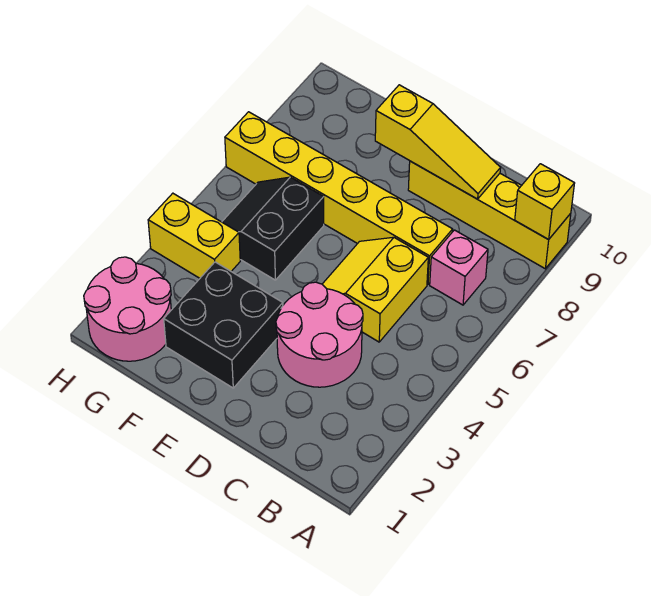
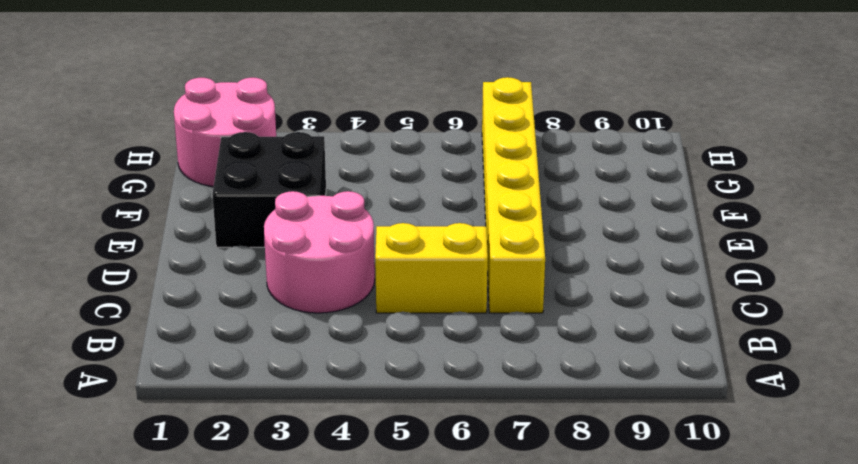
none -> yellow 1x4 brick [408,161,571,269]
none -> pink 1x1 brick [430,230,488,305]

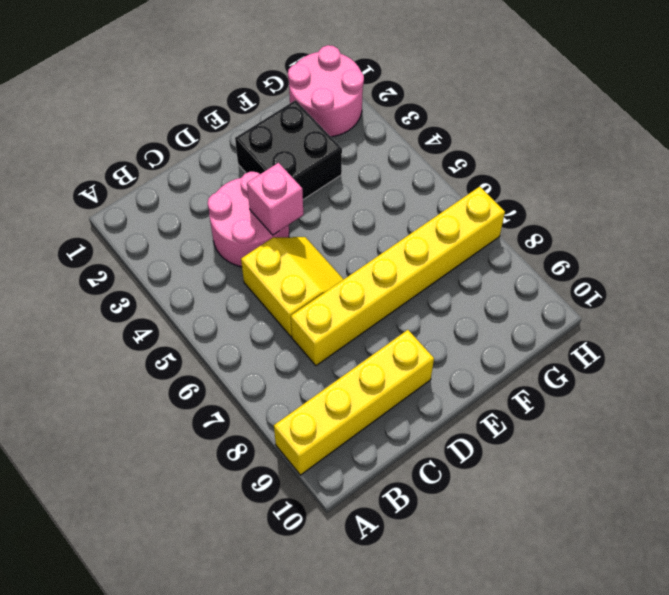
pink 1x1 brick [247,163,303,235] -> pink 1x1 brick moved to [430,230,488,305]
none -> black 2x2 slope [222,177,324,280]
none -> yellow 1x2 brick [148,193,240,278]

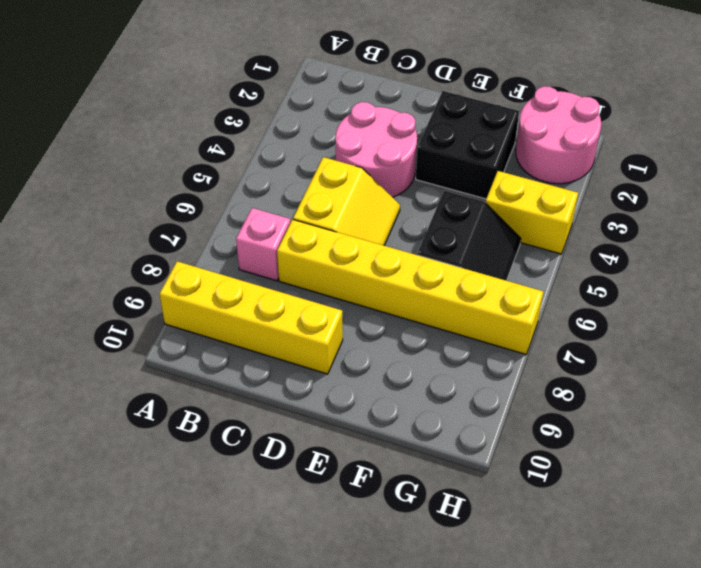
none -> yellow 1x1 brick [515,164,575,240]
none -> yellow 1x3 slope [375,85,500,199]

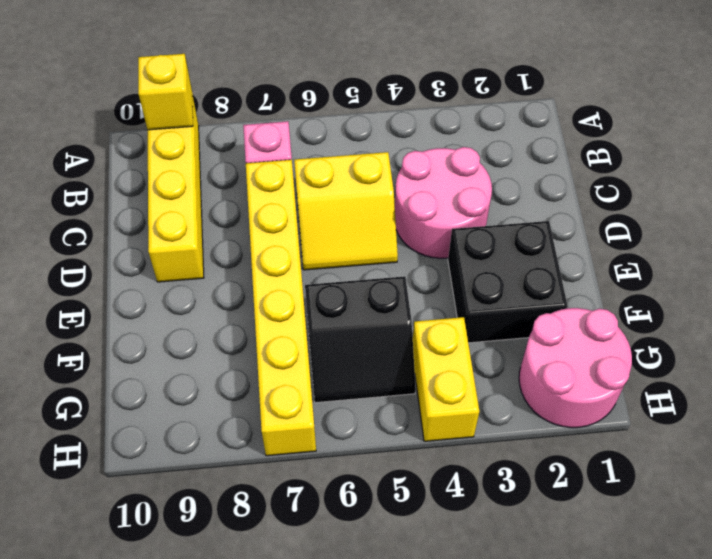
none -> yellow 1x3 slope [375,85,500,199]

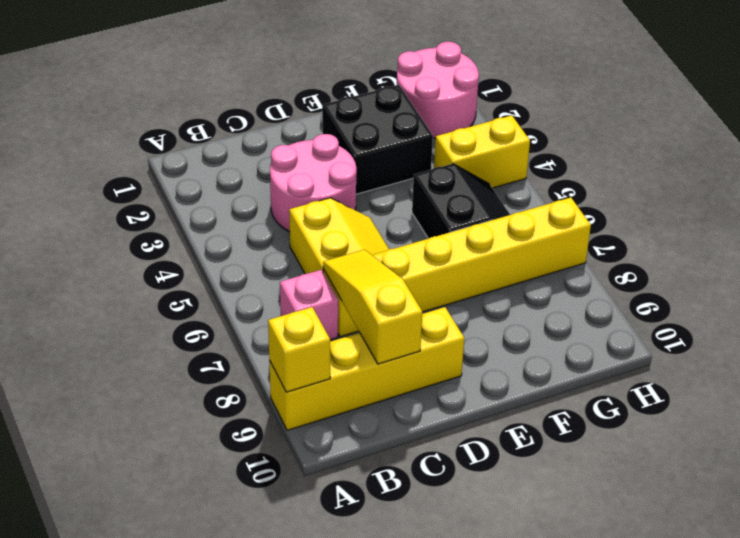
yellow 1x3 slope [323,250,422,364] -> yellow 1x3 slope turned to [375,85,500,199]

